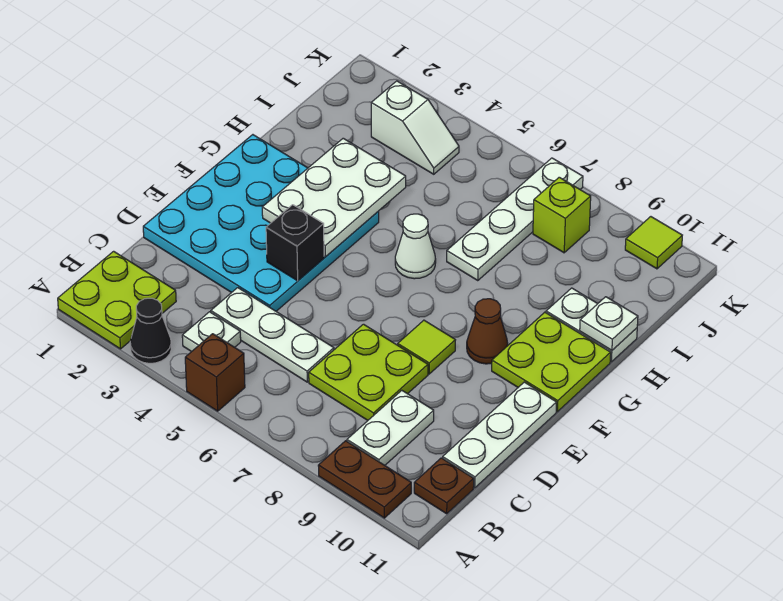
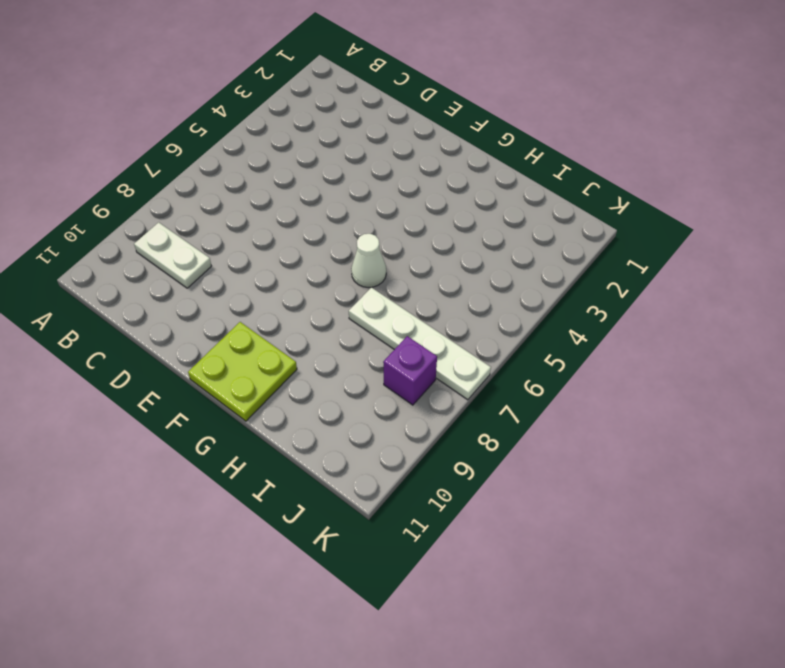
purple 1x1 brick [383,336,437,405] -> lime 1x1 brick [533,177,591,253]
none -> lime 2x2 plate [58,251,176,349]
none -> black 1x1 cone [130,298,171,363]
none -> brown 1x1 brick [185,334,245,411]

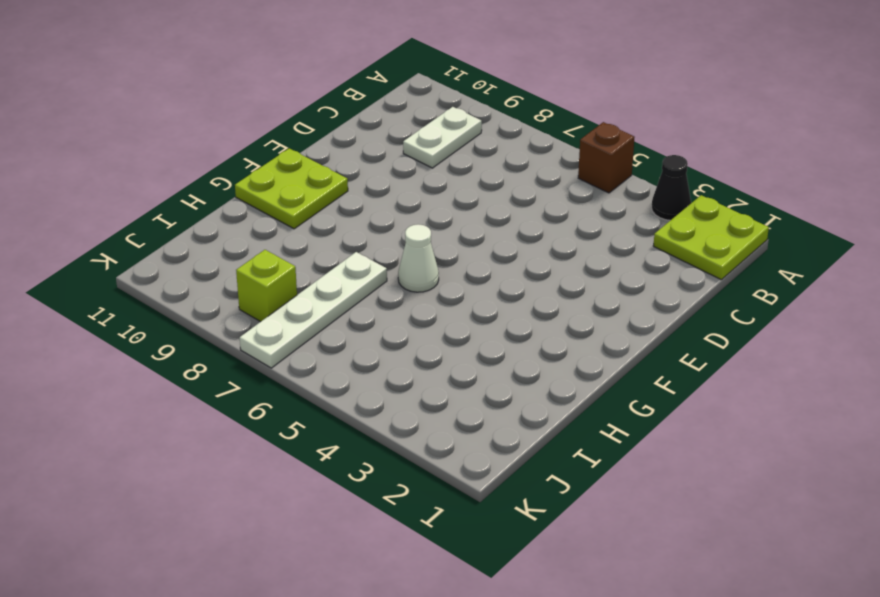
none -> brown 1x2 plate [318,441,411,518]
none -> white 1x1 plate [182,312,241,352]
none -> brown 1x1 plate [414,458,474,514]

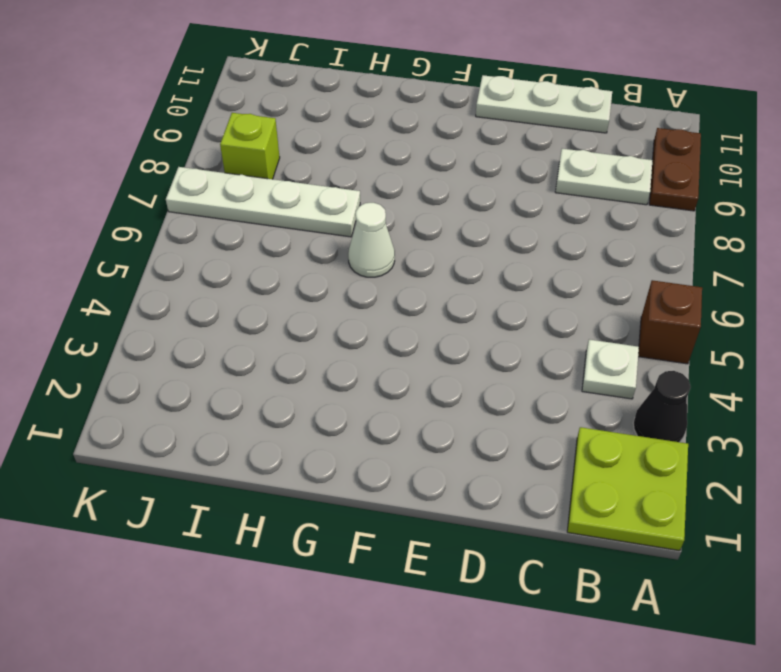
none -> brown 1x1 plate [414,458,474,514]
none -> white 1x3 plate [211,288,334,382]
none -> lime 2x2 plate [309,324,428,420]

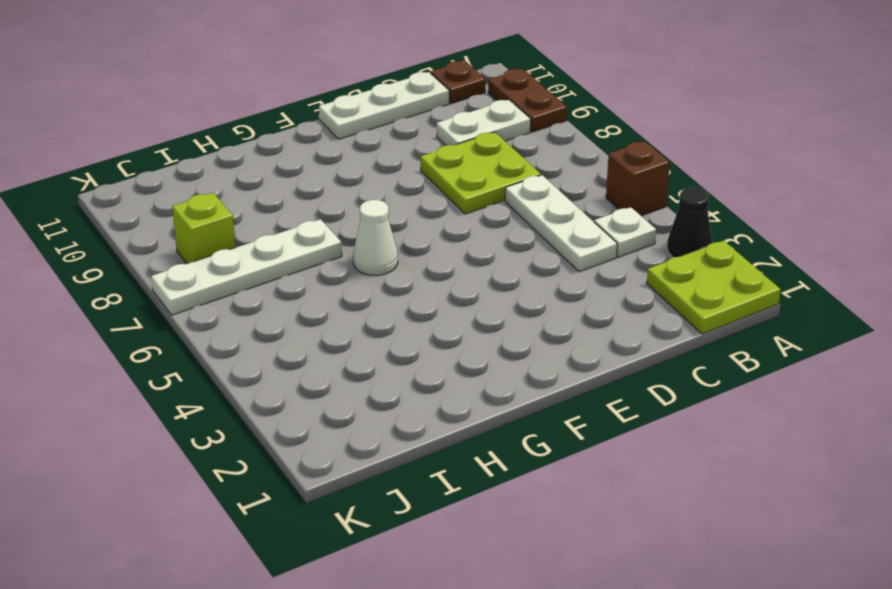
none -> cyan 4x4 plate [143,135,379,311]
none -> lime 1x1 tile [398,320,455,374]
none -> brown 1x1 cone [467,299,508,364]

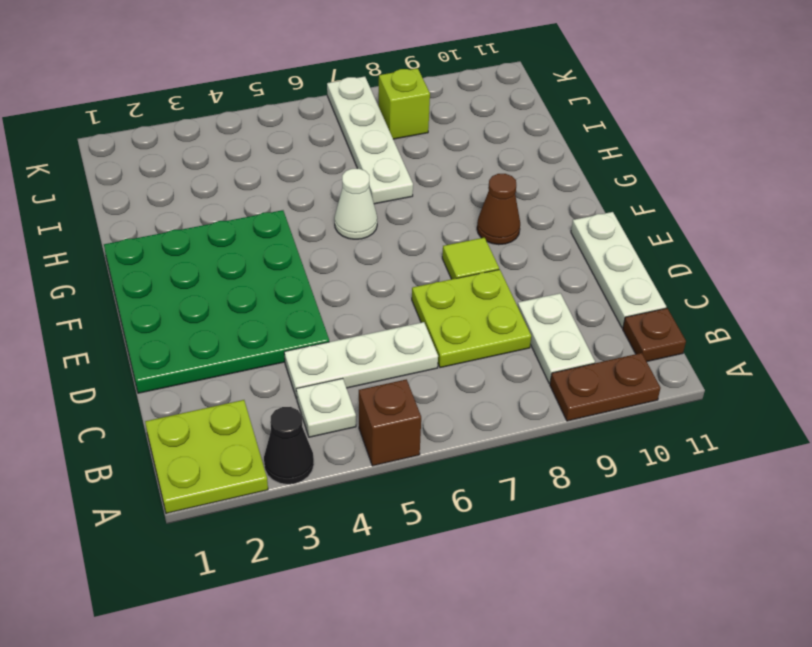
green 4x4 plate [104,210,329,393] -> cyan 4x4 plate [143,135,379,311]
none -> lime 2x2 plate [492,312,611,412]
none -> white 1x2 plate [546,288,637,362]
none -> white 1x2 slope [371,81,459,174]

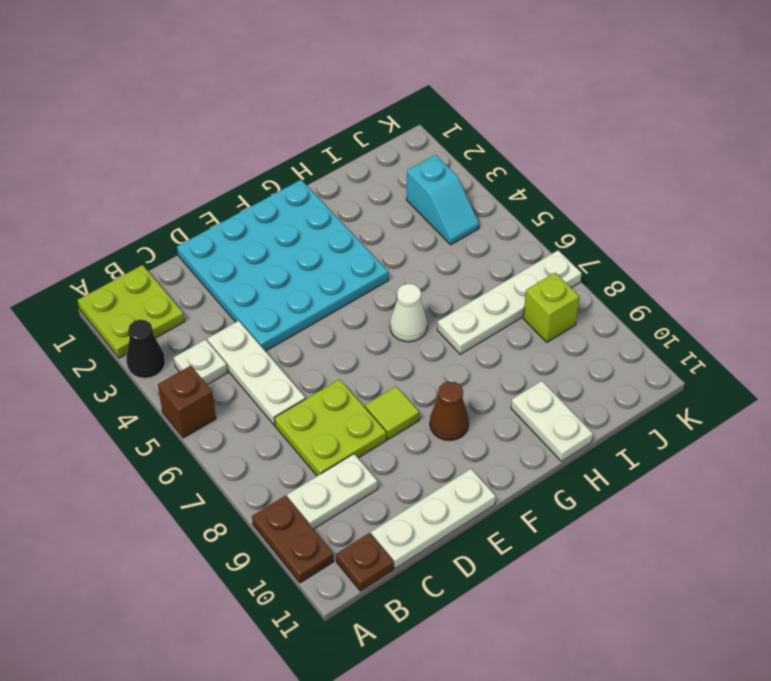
cyan 1x2 slope [406,155,479,245] -> white 1x2 slope [371,81,459,174]
none -> lime 2x2 plate [492,312,611,412]
none -> lime 1x1 tile [625,217,682,269]
none -> black 1x1 brick [266,205,324,281]

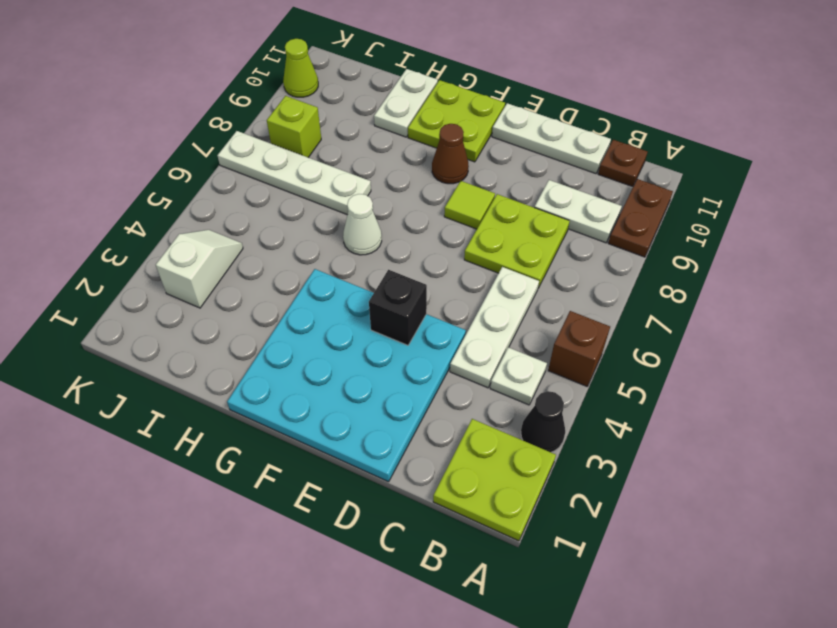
lime 1x1 cone [283,39,318,97] -> lime 1x1 tile [625,217,682,269]
none -> white 2x3 plate [262,138,406,257]
none -> white 1x1 plate [580,297,638,350]

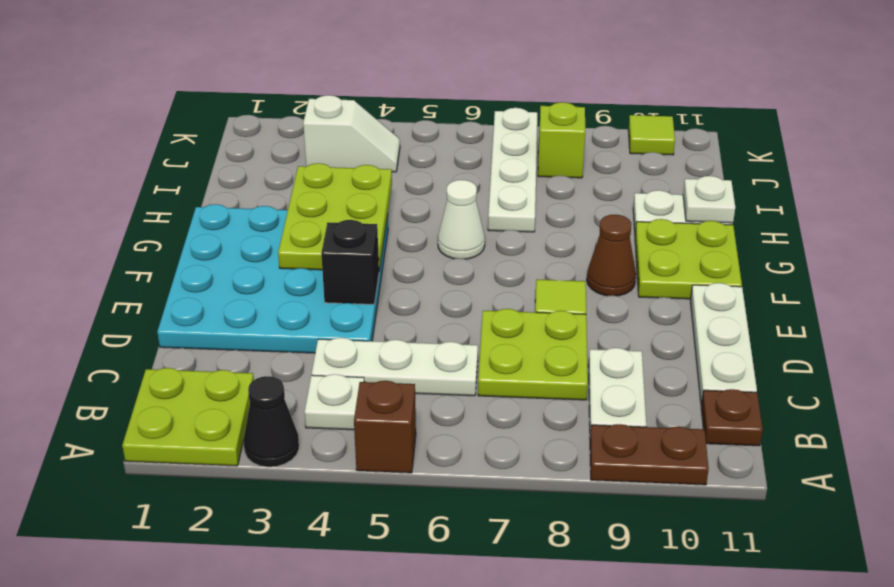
lime 2x3 plate [278,163,392,270] -> white 2x3 plate [262,138,406,257]

